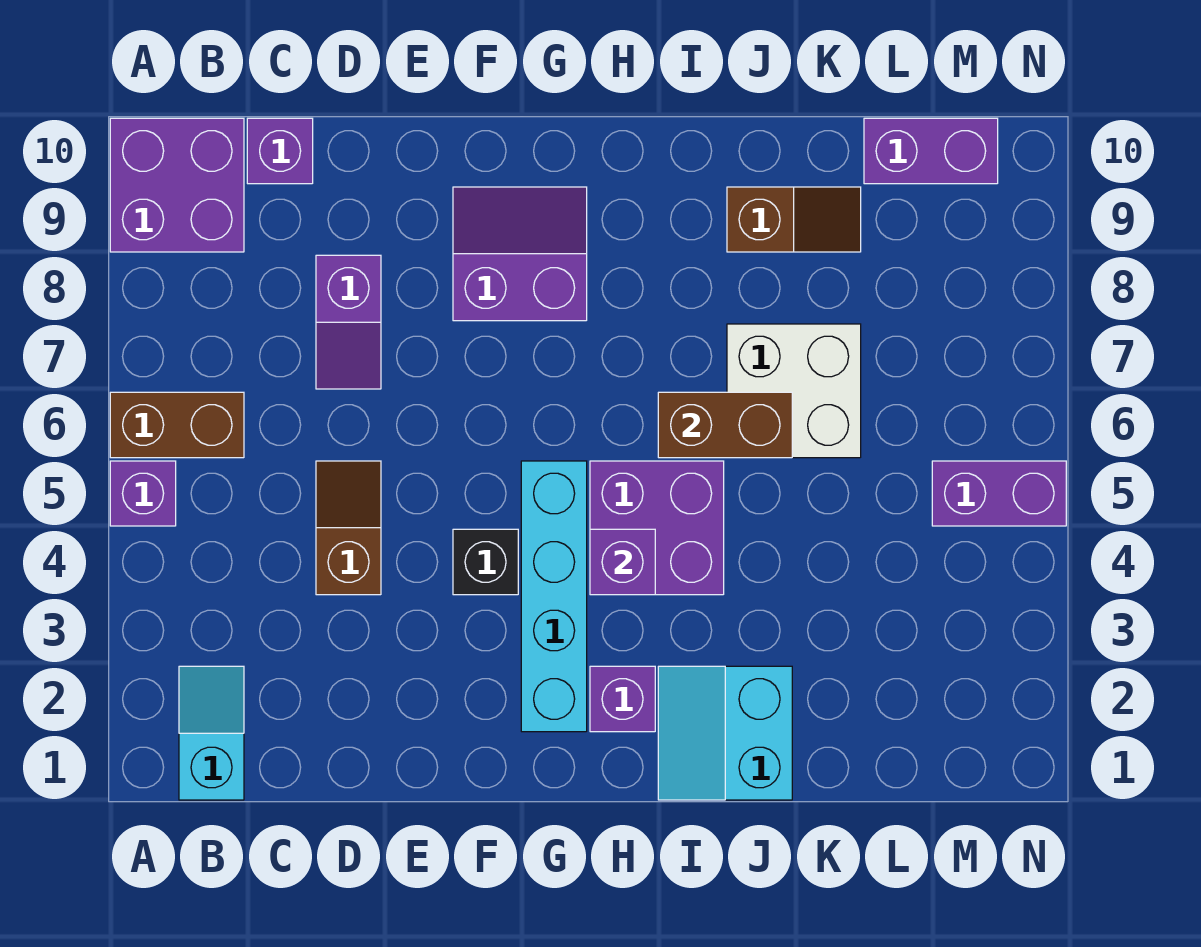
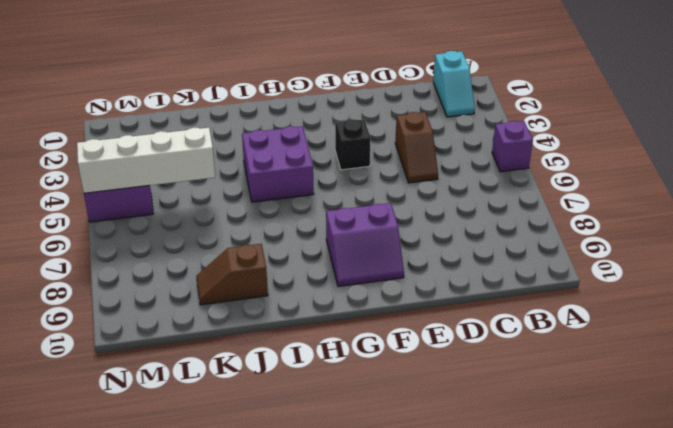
white 1x4 brick [77,128,215,193] -> none
none -> brown 1x2 brick [110,392,244,458]
none -> purple 2x2 brick [110,118,244,252]
none -> purple 1x1 brick [247,118,313,184]

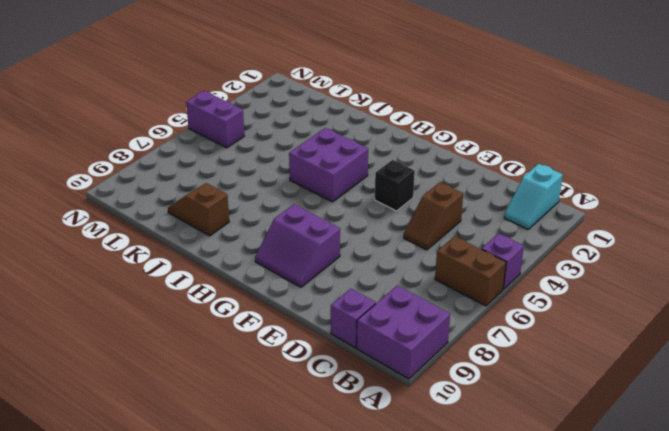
none -> purple 1x2 slope [316,255,381,389]
none -> cyan 1x4 brick [521,461,587,732]
none -> purple 1x1 brick [590,666,655,732]

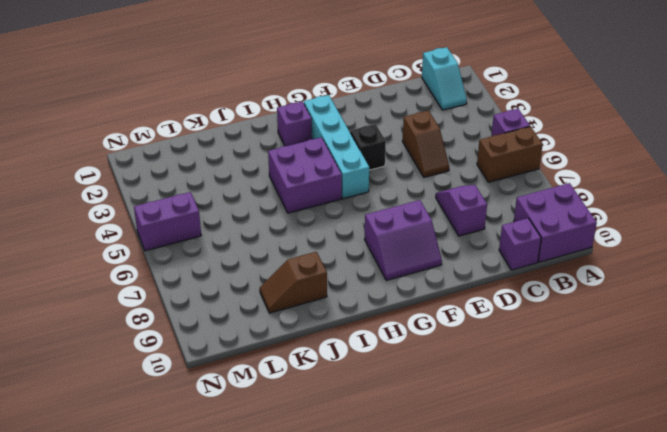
none -> cyan 2x2 slope [658,666,792,800]
none -> white 2x2 brick [727,324,861,458]
none -> purple 1x2 brick [864,118,998,184]

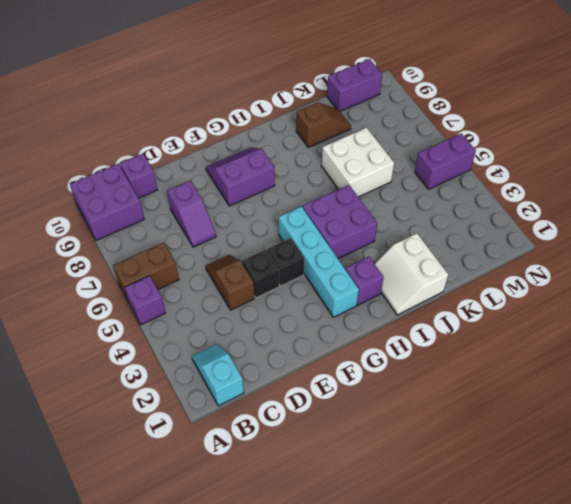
black 1x1 brick [242,250,279,298] -> none
white 2x2 slope [375,233,448,315] -> cyan 2x2 slope [658,666,792,800]
none -> purple 1x1 brick [590,529,655,595]
none -> brown 1x2 brick [658,392,792,458]

